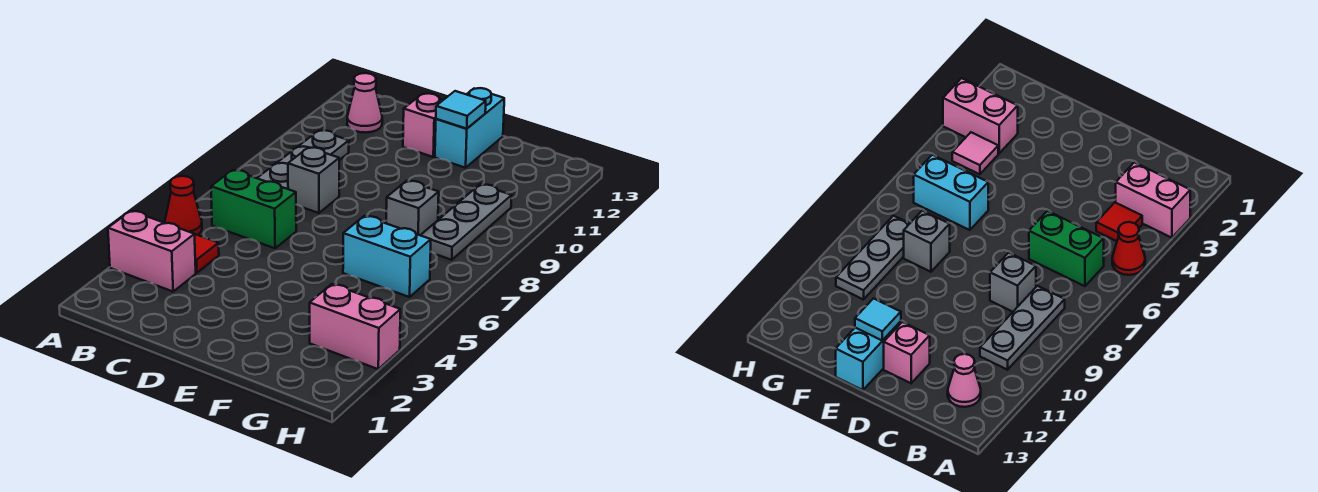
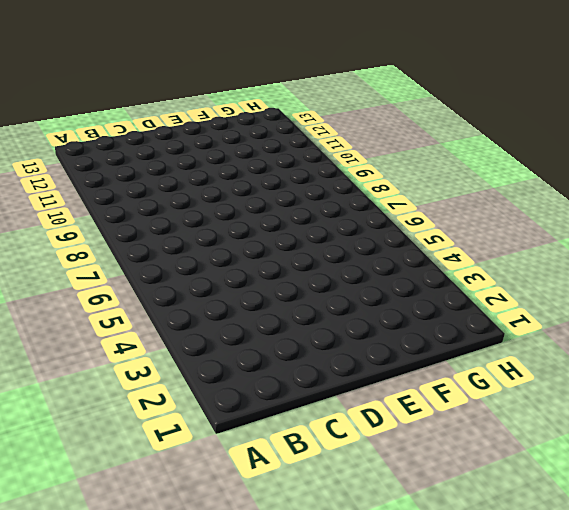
none -> pink 1x2 brick [108,211,196,292]
none -> red 1x1 cone [165,176,202,235]
none -> red 1x1 tile [195,234,219,273]

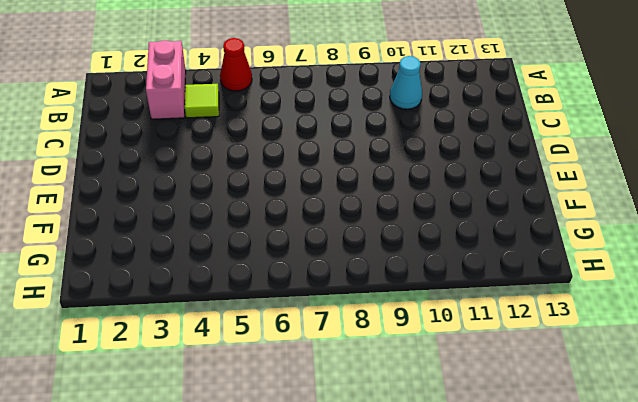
lime 1x1 tile [185,84,219,118] -> red 1x1 tile [195,234,219,273]
cyan 1x1 cone [390,56,422,109] -> grey 1x3 plate [257,130,349,189]
none -> green 1x2 brick [211,170,296,248]
none -> pink 1x1 cone [347,73,382,133]
none -> grey 1x1 brick [288,147,339,213]

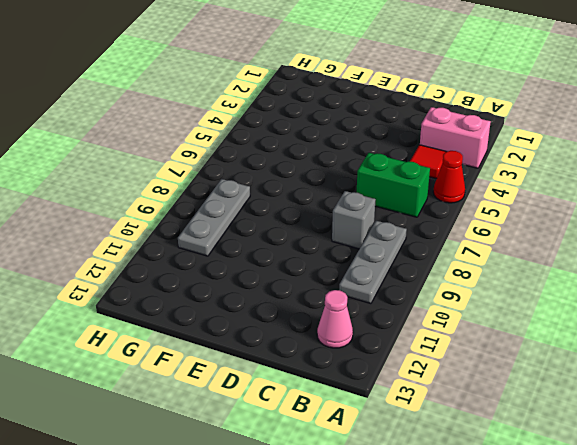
none -> pink 1x1 brick [403,93,443,157]
none -> cyan 1x2 brick [435,88,504,168]
none -> cyan 1x2 brick [343,216,431,297]

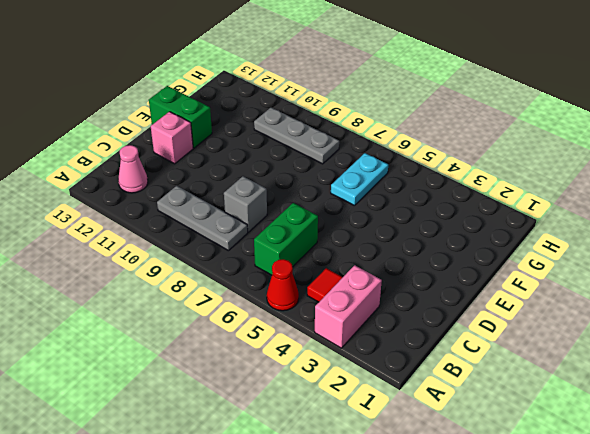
green 1x2 brick [149,86,212,148] -> cyan 1x2 brick [435,88,504,168]
cyan 1x2 plate [331,153,388,206] -> cyan 1x2 brick [343,216,431,297]
none -> grey 1x1 brick [386,181,439,235]
none -> pink 1x2 brick [310,284,400,369]
none -> pink 1x1 tile [952,132,998,174]

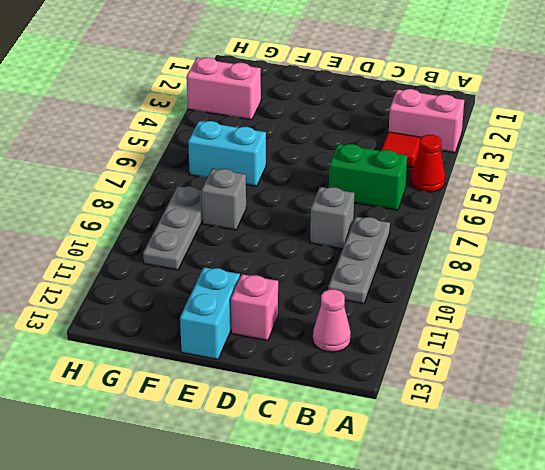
none -> pink 1x1 tile [952,132,998,174]
none -> cyan 1x1 tile [436,91,486,129]

